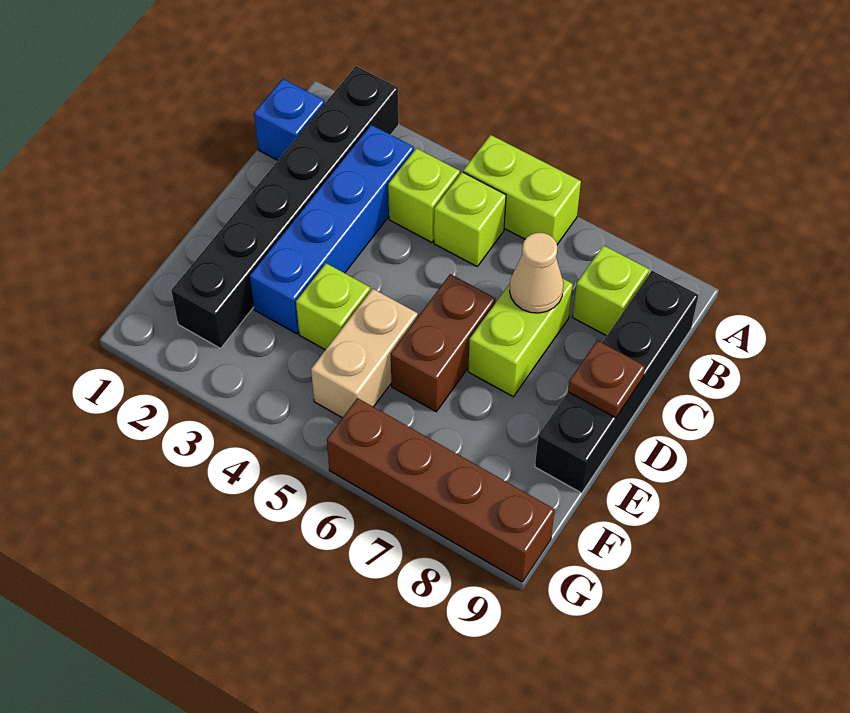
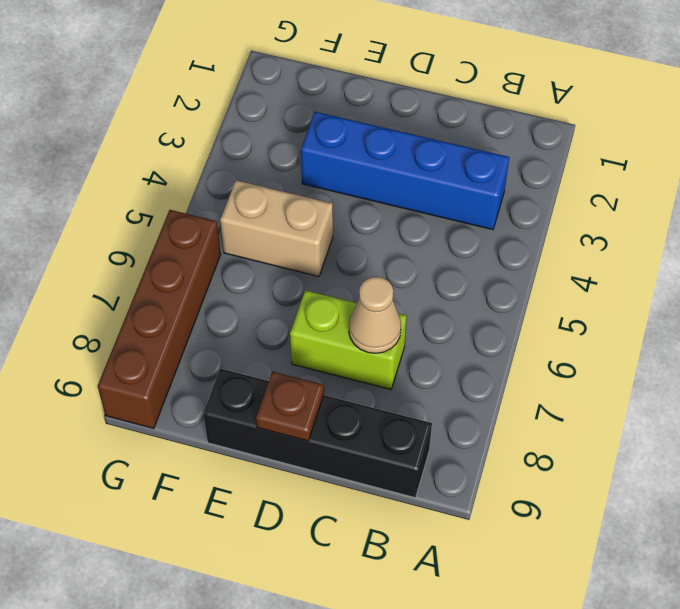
none -> black 1x6 brick [171,66,399,348]
none -> lime 1x2 brick [463,135,581,244]
none -> blue 1x1 brick [254,79,325,160]

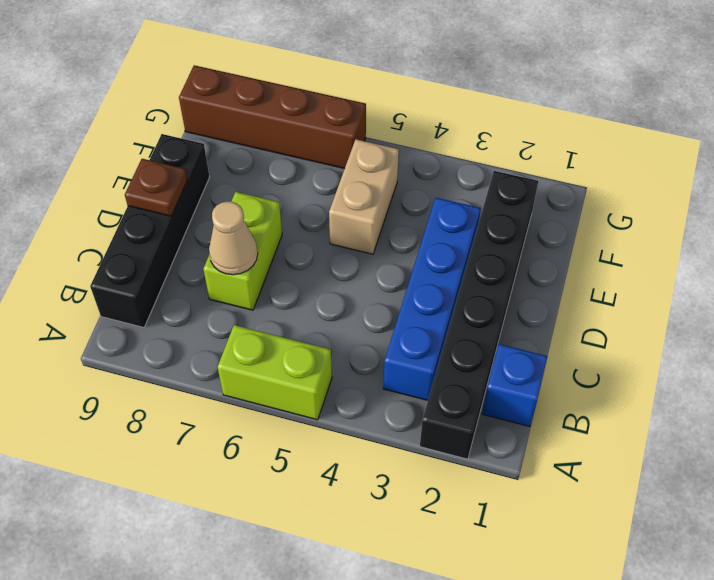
none -> lime 1x1 brick [388,148,460,242]
none -> lime 1x1 brick [434,172,506,266]
none -> lime 1x1 brick [573,245,649,336]

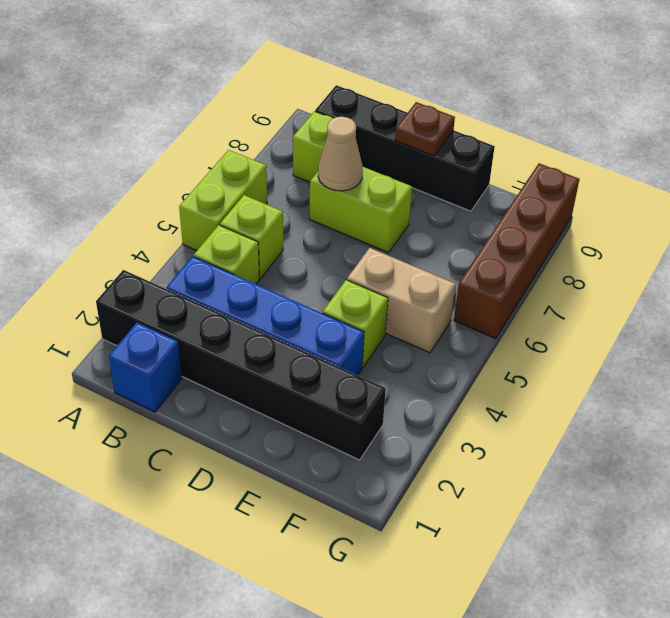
none -> brown 1x2 brick [391,274,496,412]

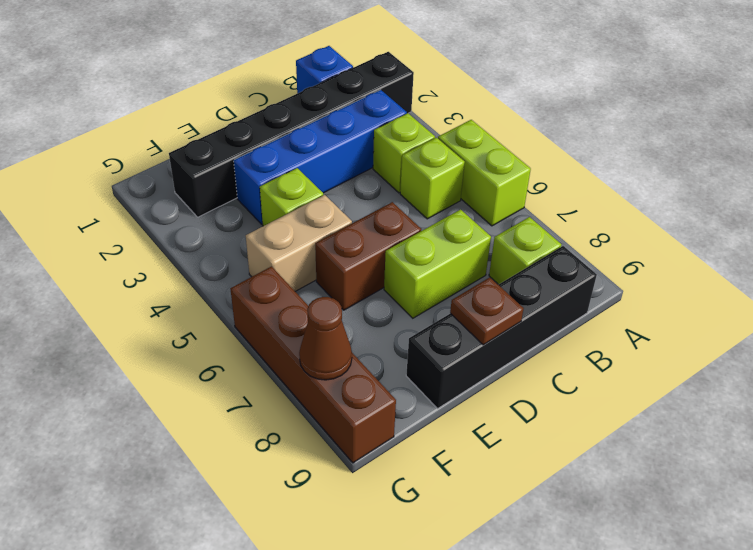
brown 1x1 cone [299,297,352,380] -> none
none -> tan 1x1 cone [510,233,564,313]

